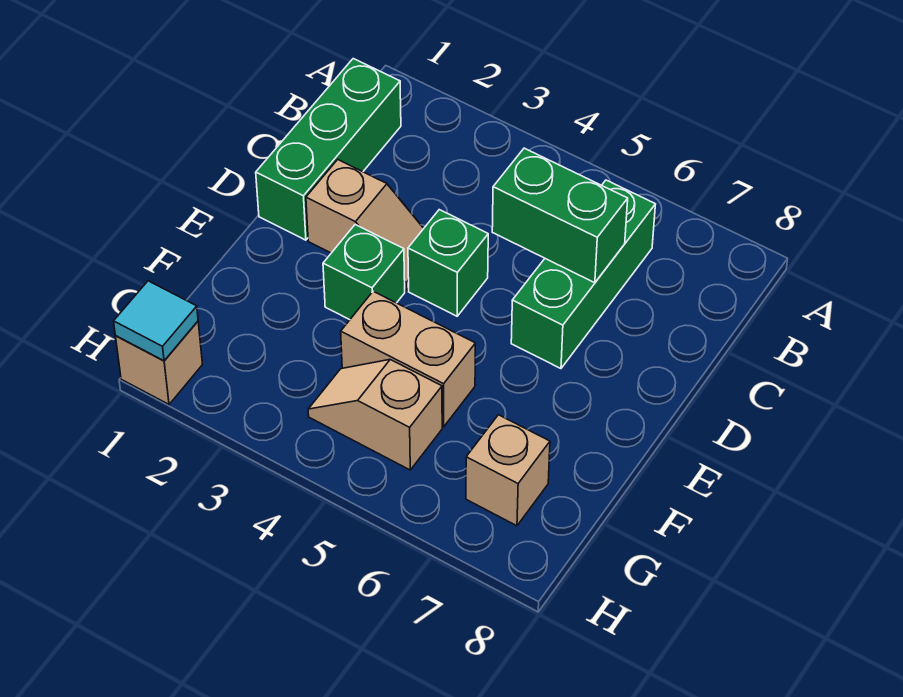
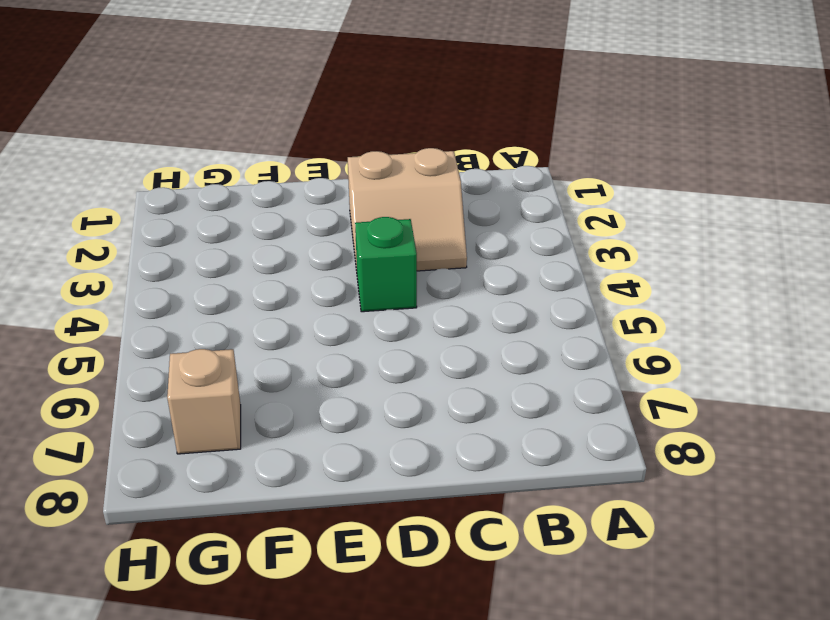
tan 2x2 slope [348,148,467,271] -> tan 1x2 slope [306,160,424,291]
none -> green 1x3 brick [256,59,401,240]
none -> green 1x3 brick [511,180,655,369]

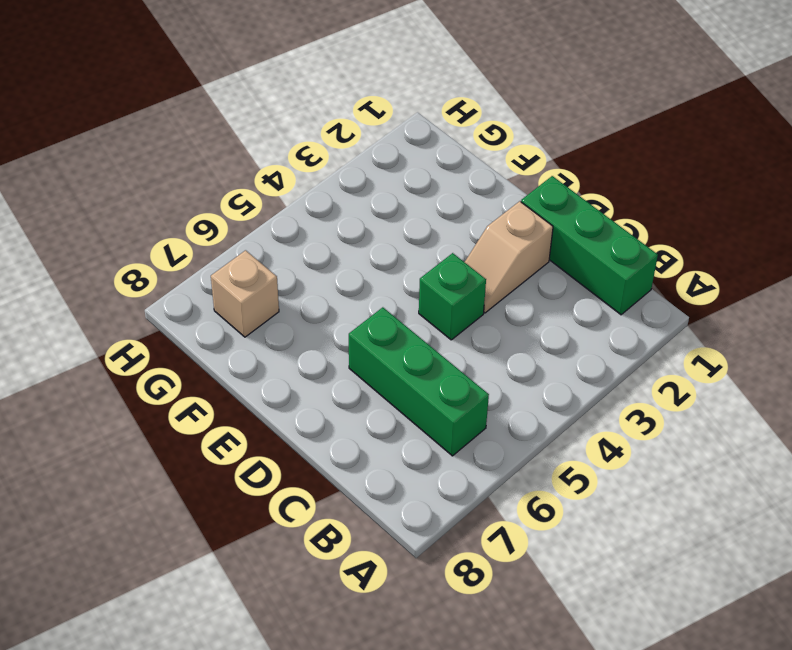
none -> green 1x1 brick [323,225,405,320]
none -> tan 1x2 brick [341,291,475,427]

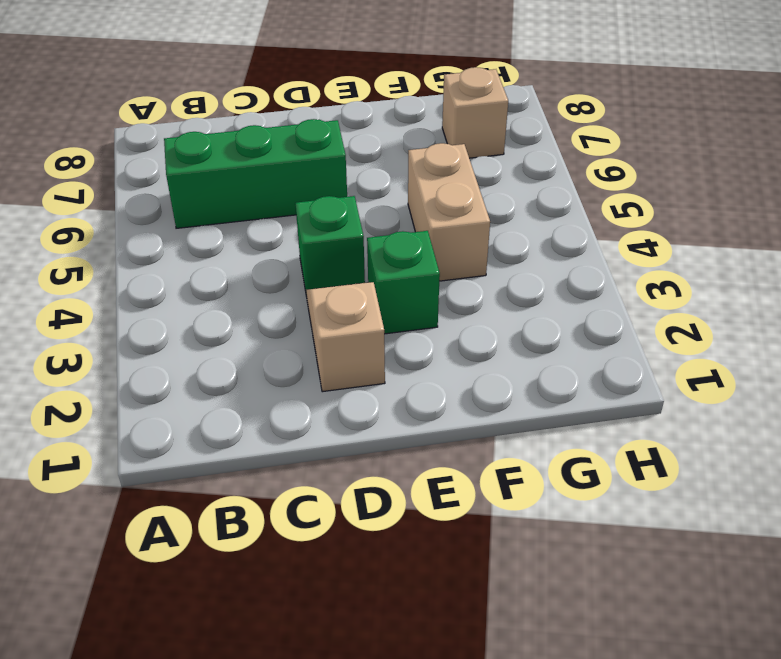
none -> green 1x3 brick [256,59,401,240]
none -> tan 1x2 slope [308,360,442,470]

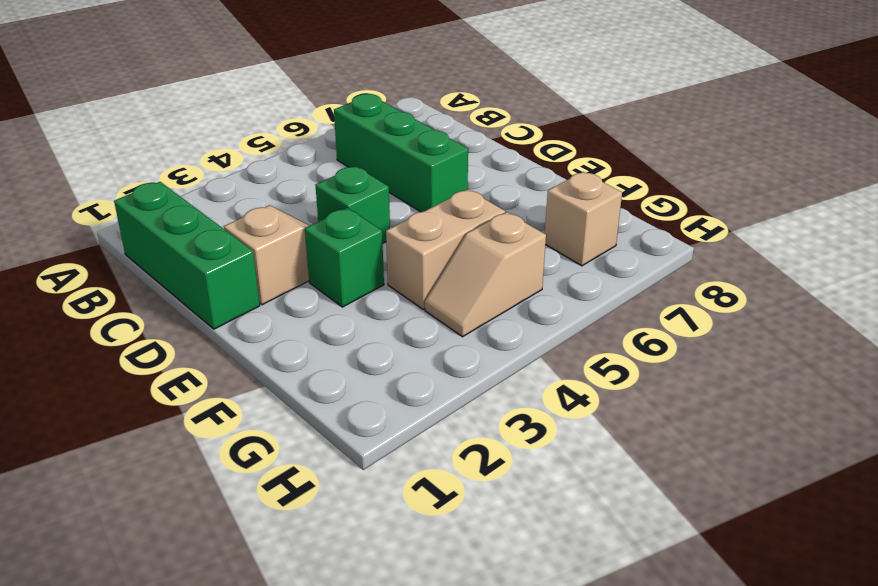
none -> tan 1x1 brick [116,321,203,404]
none -> green 1x2 brick [492,148,628,283]

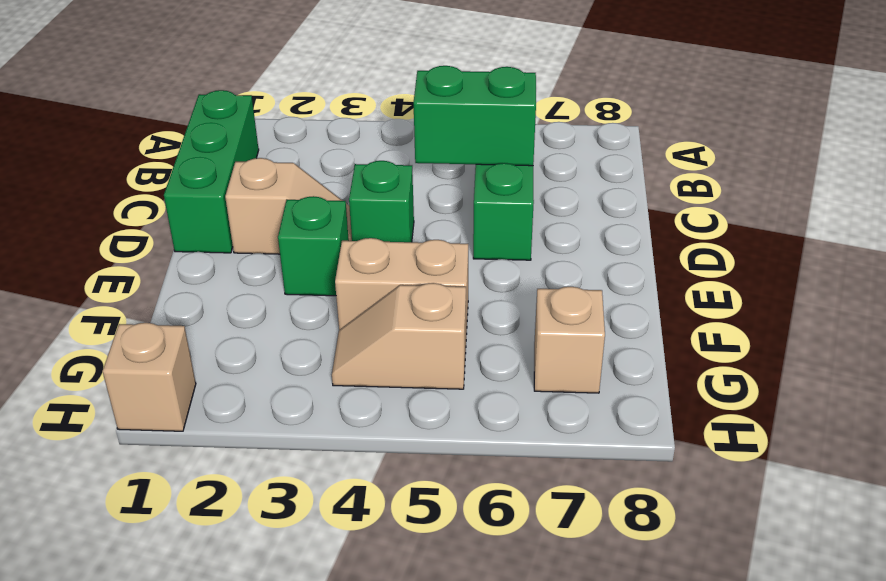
none -> cyan 1x1 tile [114,281,198,361]

